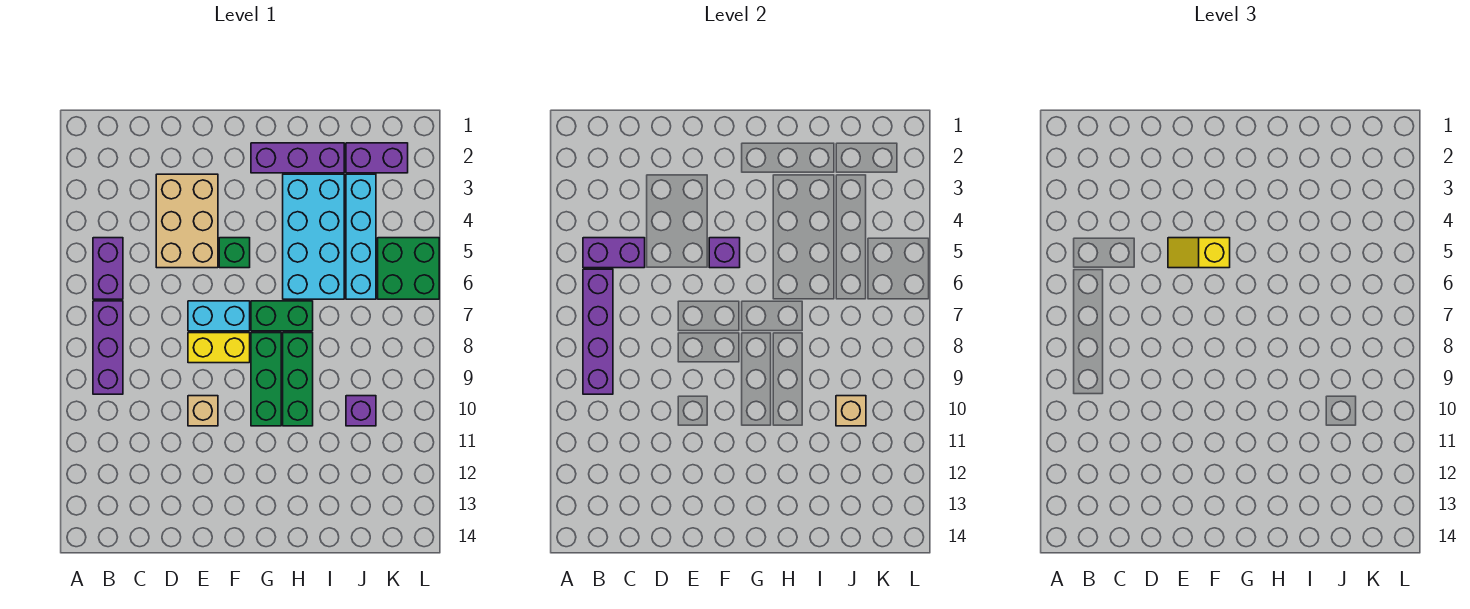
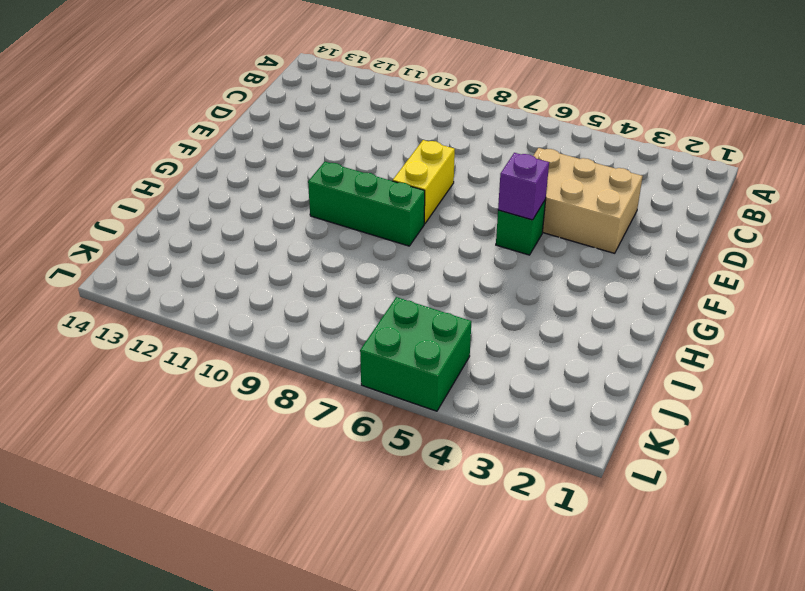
none -> purple 1x2 brick [93,238,123,299]
none -> purple 1x3 brick [93,301,123,394]
none -> cyan 1x2 brick [188,301,250,331]

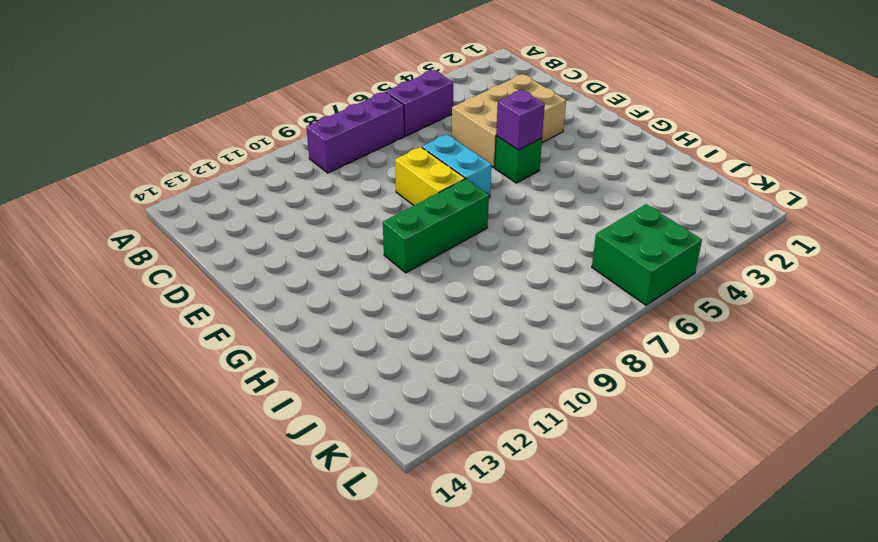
none -> tan 1x1 brick [188,396,218,426]
none -> purple 1x3 brick [251,143,344,173]
none -> green 1x2 brick [251,301,313,331]

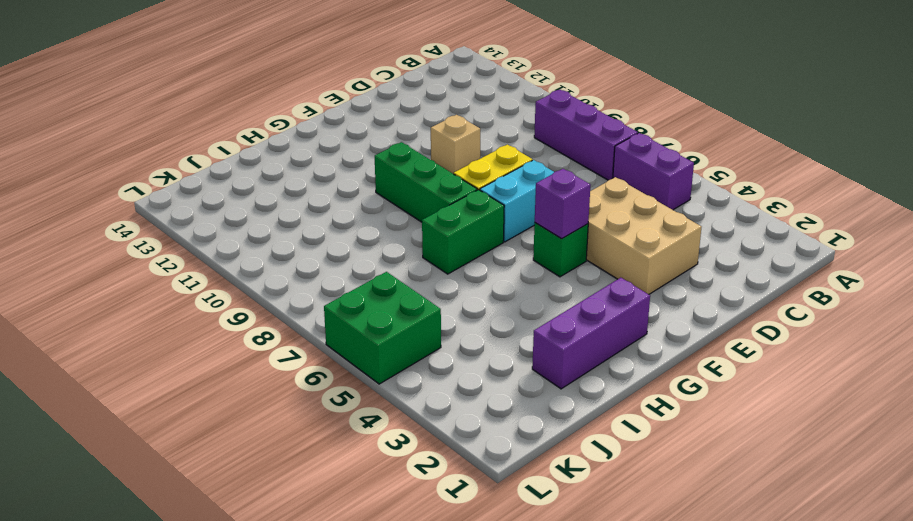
none -> cyan 2x4 brick [283,174,344,299]
none -> green 1x3 brick [283,333,313,426]
none -> purple 1x2 brick [346,143,408,173]

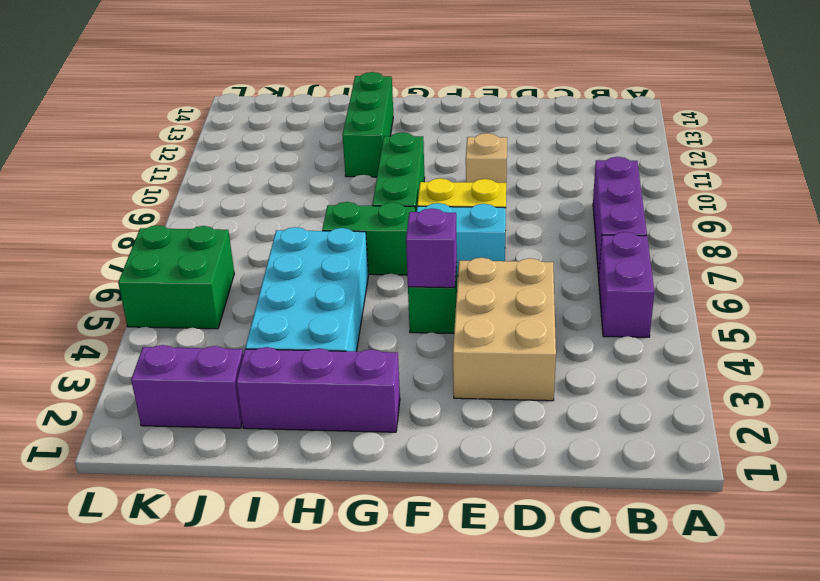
green 1x3 brick [343,72,393,177] -> green 1x3 brick moved to [283,333,313,426]
none -> cyan 1x4 brick [346,174,376,299]
none -> purple 1x1 brick [346,396,376,426]
none -> purple 1x2 brick [583,238,645,268]

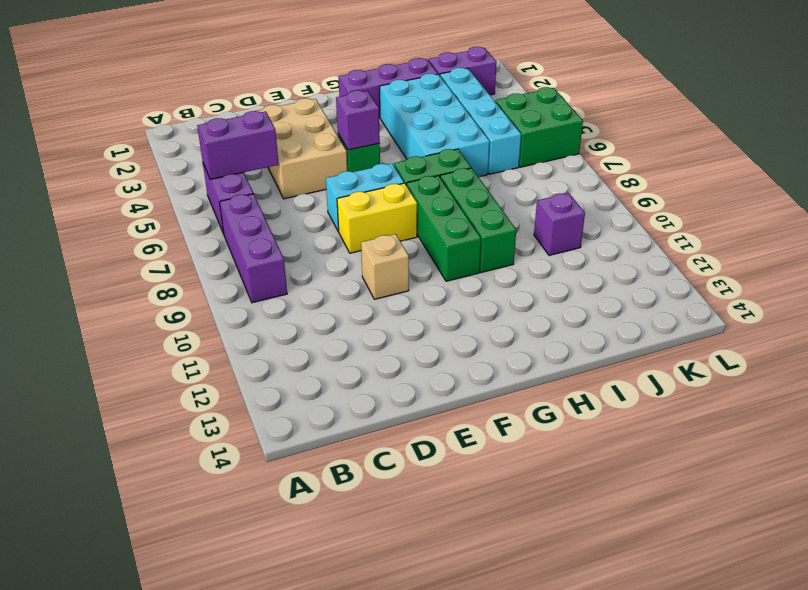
none -> purple 1x4 brick [583,269,613,394]
none -> tan 1x1 brick [836,396,866,426]
none -> yellow 1x2 slope [1168,238,1230,268]

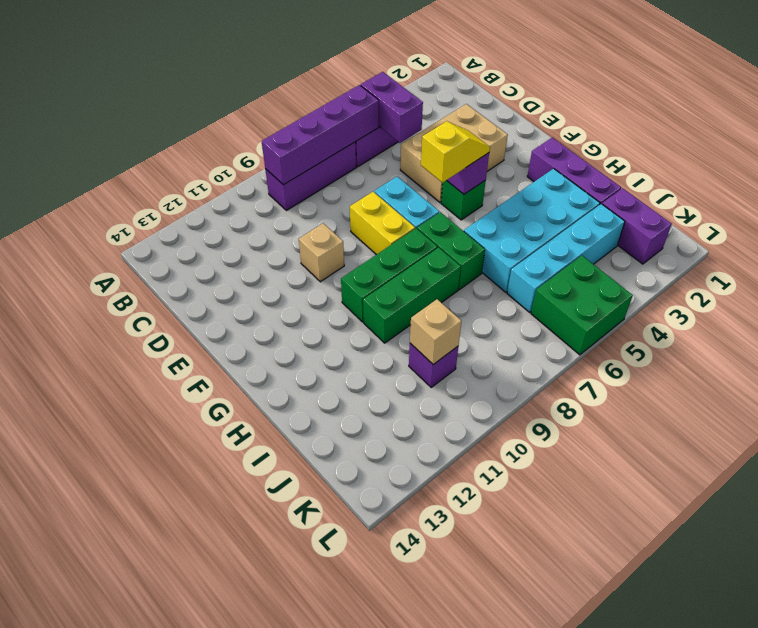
yellow 1x2 slope [421,121,490,183] -> yellow 1x2 slope turned to [1168,238,1230,268]

